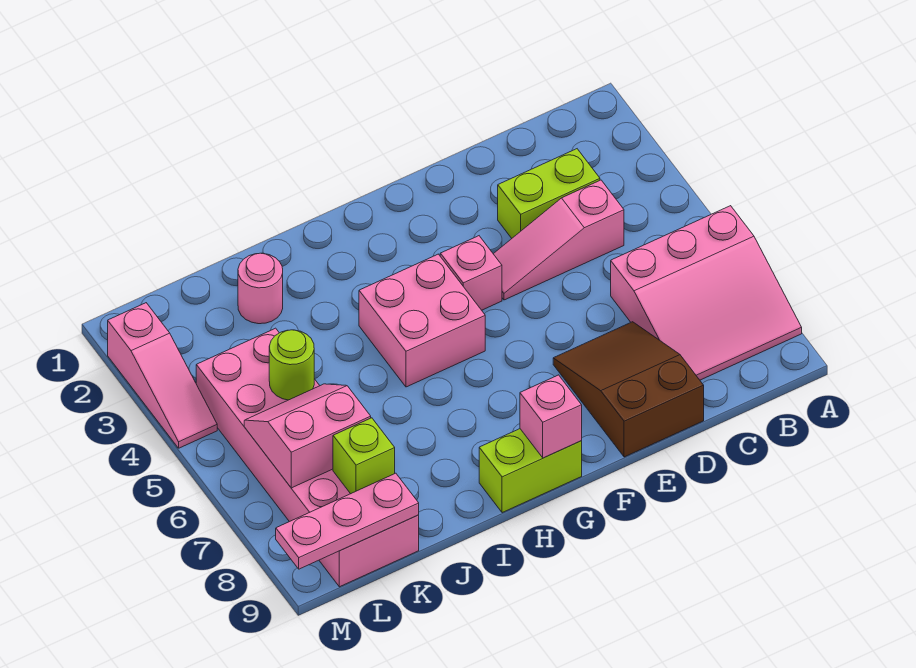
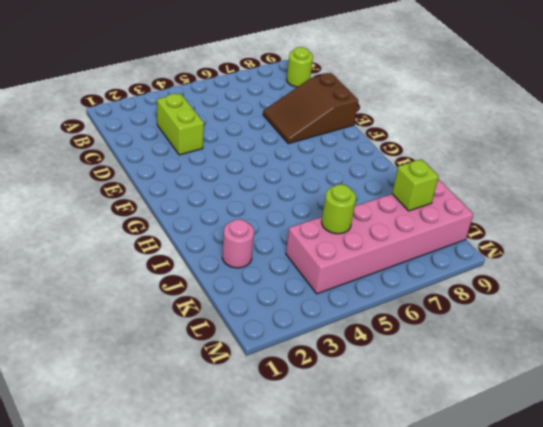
lime 1x1 round brick [287,47,313,87] -> none
none -> pink 3x3 slope [611,206,802,380]
none -> pink 1x3 slope [494,180,624,300]
none -> pink 1x1 brick [440,236,502,310]

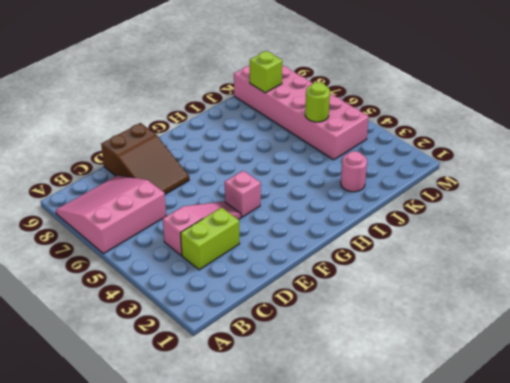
none -> pink 2x2 brick [359,254,485,387]
none -> lime 1x2 brick [479,429,582,513]
none -> pink 1x3 slope [108,303,217,448]

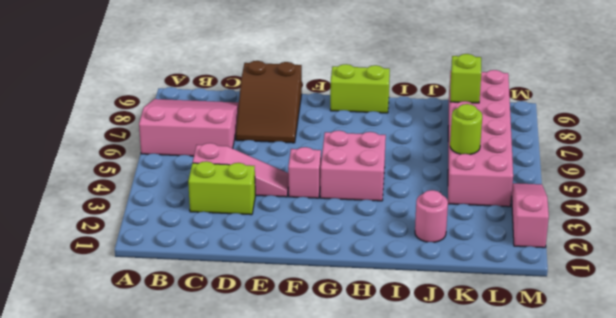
none -> pink 1x1 brick [520,375,582,458]
none -> pink 2x2 slope [244,384,371,488]
none -> pink 1x3 plate [276,473,419,569]

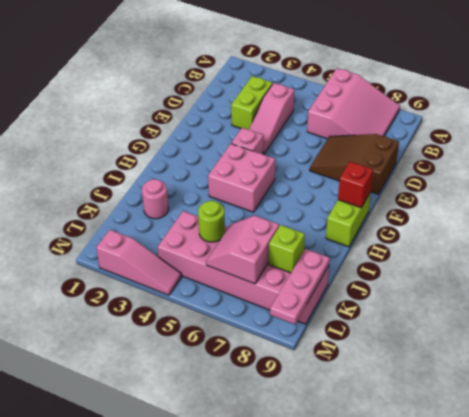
red 1x1 brick [338,162,373,208] -> pink 1x1 brick [520,375,582,458]

